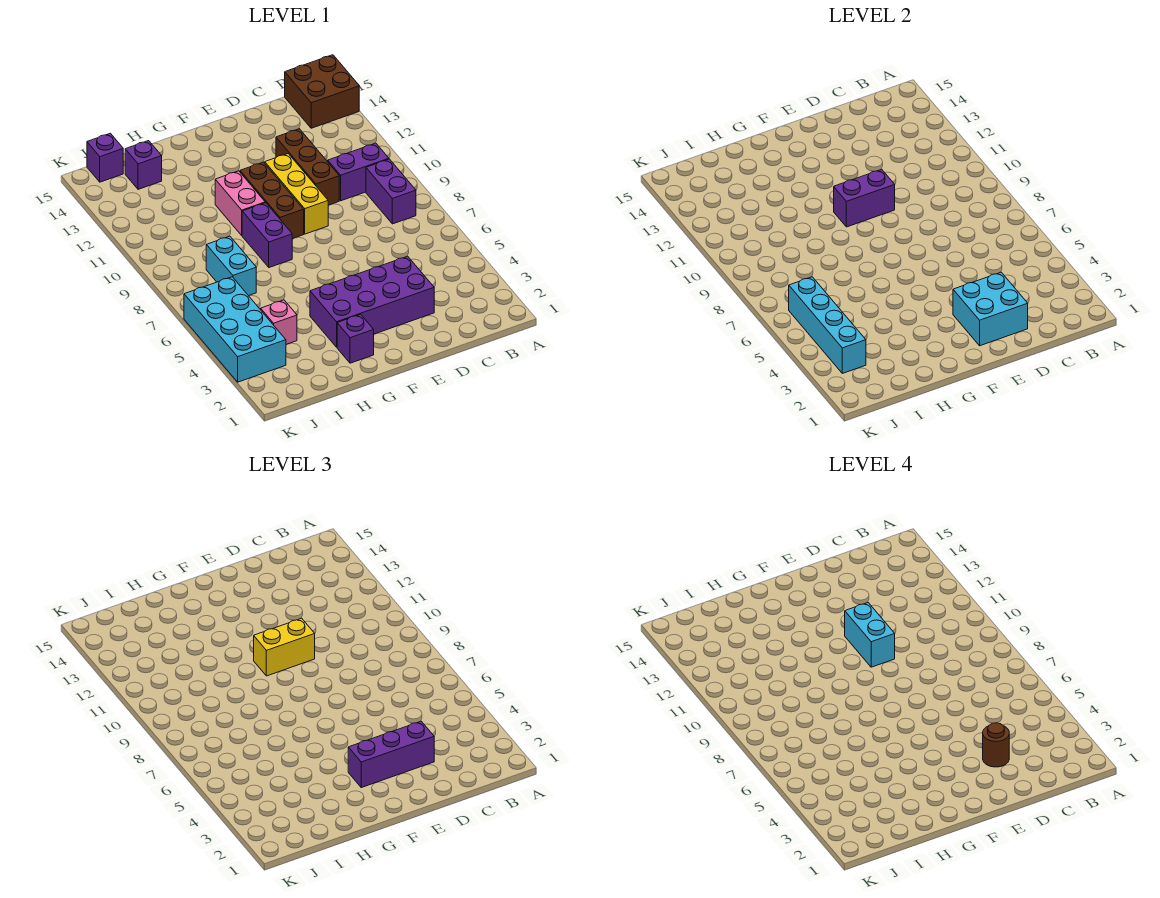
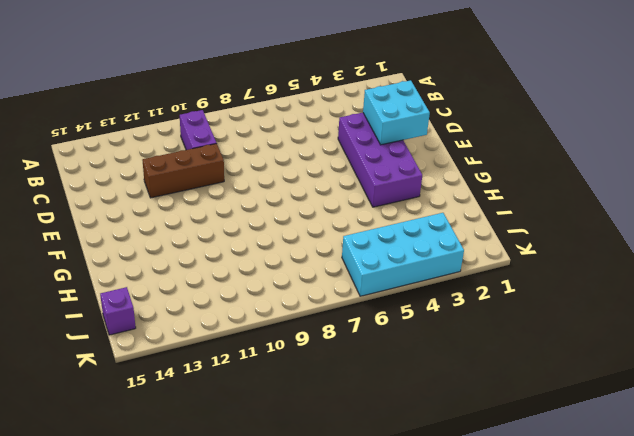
none -> brown 2x2 brick [285,55,359,128]
none -> purple 1x2 brick [366,159,416,224]
none -> yellow 1x3 brick [265,154,328,234]

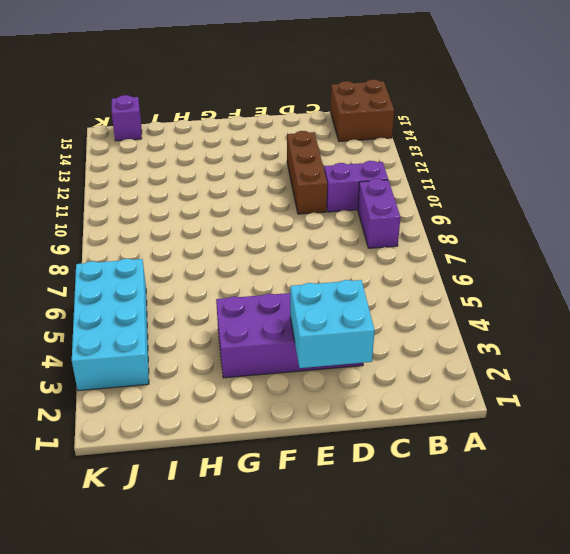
none -> yellow 1x3 brick [265,154,328,234]
none -> brown 1x3 brick [240,162,304,239]
none -> purple 1x1 brick [337,314,374,363]

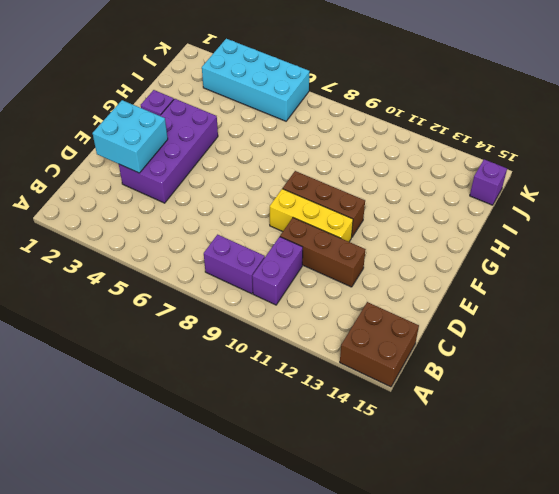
none -> purple 1x2 brick [242,203,292,268]
none -> pink 1x2 brick [215,171,265,235]
none -> pink 1x1 brick [261,300,297,344]

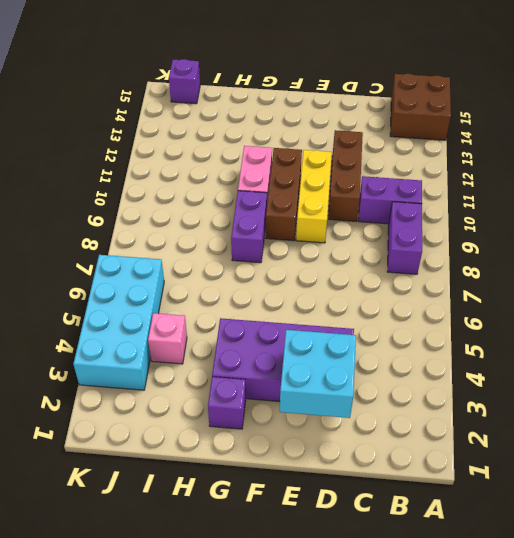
none -> cyan 1x2 brick [206,236,256,296]
none -> purple 1x1 brick [125,141,162,189]
none -> purple 1x2 brick [834,169,895,227]

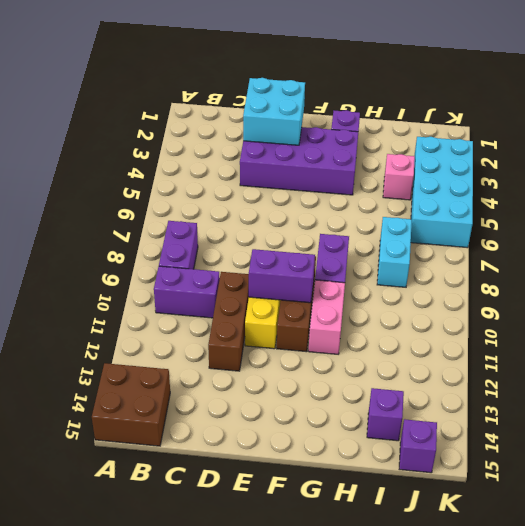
none -> cyan 1x4 brick [789,277,866,373]
none -> purple 1x3 brick [348,721,434,788]
none -> yellow 1x2 brick [254,618,315,676]

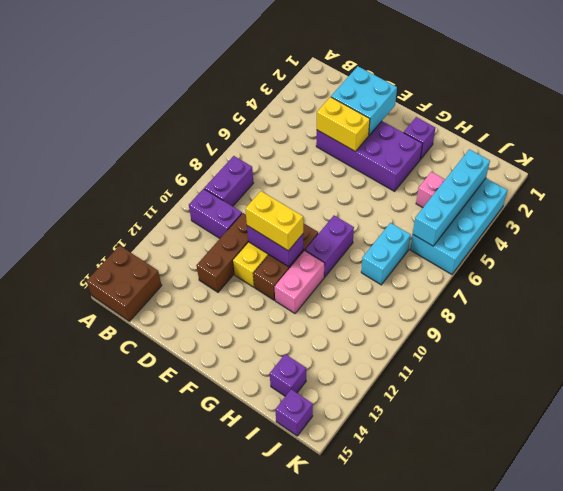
yellow 1x2 brick [317,97,370,152] -> none
none -> purple 1x3 brick [348,721,434,788]
none -> brown 1x1 round brick [983,723,1009,767]
none -> cyan 1x2 brick [845,603,895,667]

